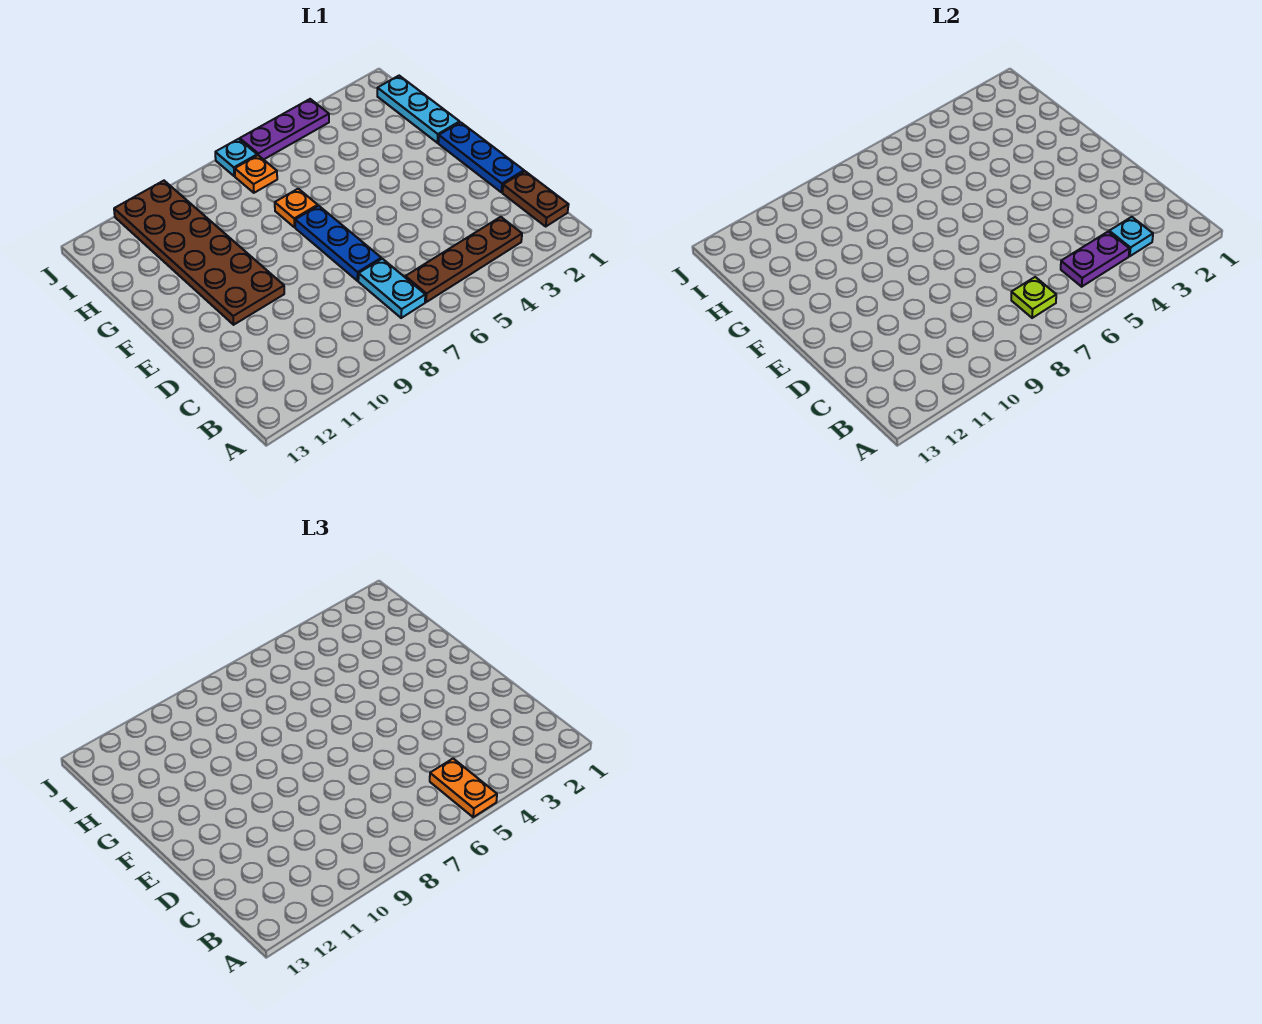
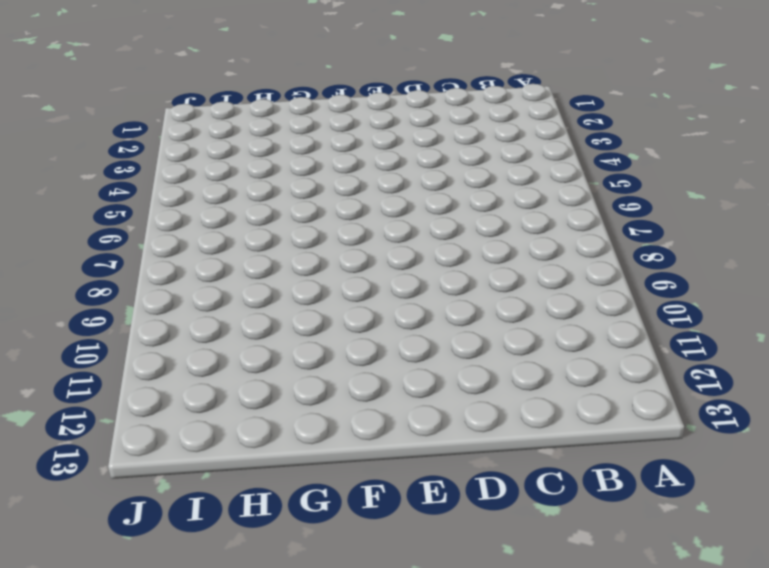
none -> brown 1x2 plate [502,171,569,226]
none -> brown 1x4 plate [405,217,522,302]
none -> cyan 1x2 plate [358,259,425,318]

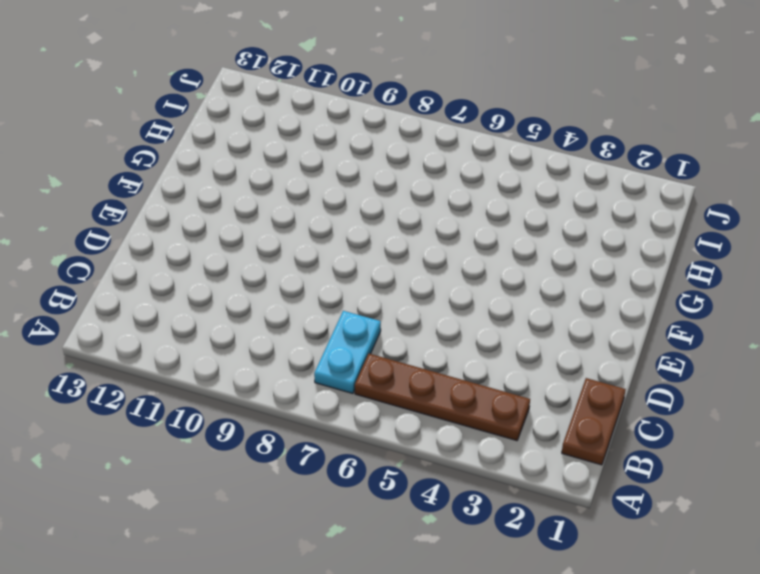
none -> blue 1x3 plate [438,122,524,192]
none -> blue 1x3 plate [295,206,381,281]
none -> brown 2x6 plate [114,181,284,325]

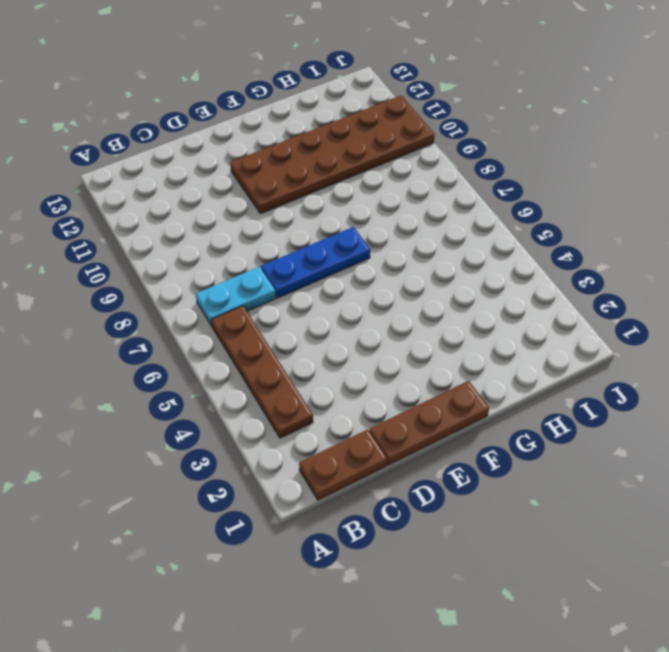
brown 1x3 plate [369,381,489,465] -> blue 1x3 plate [438,122,524,192]
none -> cyan 1x3 plate [377,76,460,143]
none -> orange 1x1 plate [275,189,318,227]
none -> orange 1x1 plate [235,155,277,193]

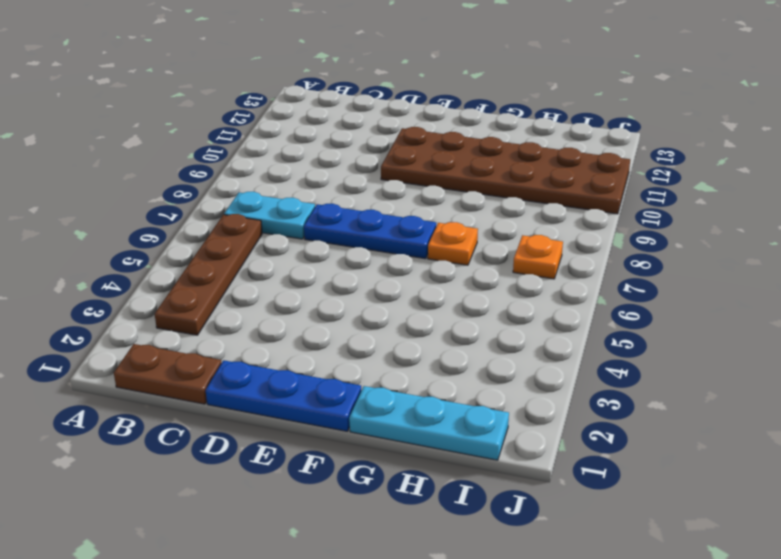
none -> purple 1x3 plate [240,99,329,160]
none -> cyan 1x1 plate [215,139,257,176]
none -> cyan 1x1 plate [1109,217,1153,256]

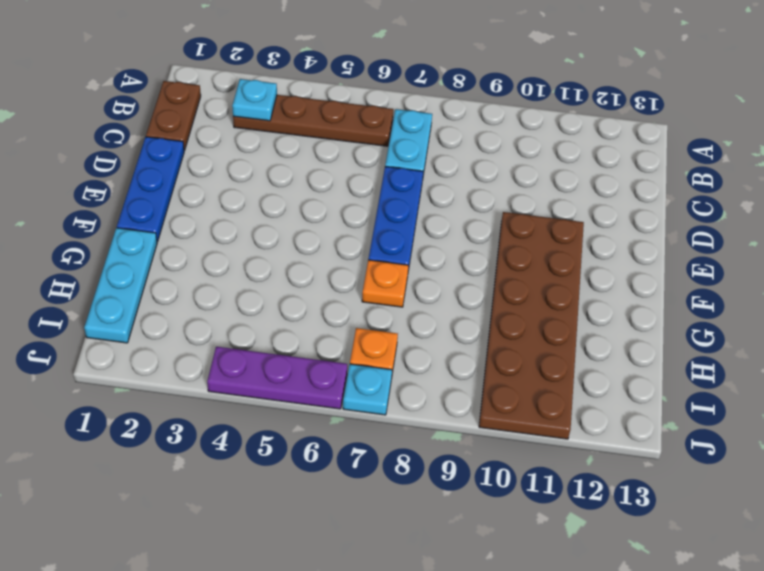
none -> purple 1x2 plate [1061,232,1129,287]
none -> lime 1x1 plate [1011,277,1056,318]
none -> orange 1x2 plate [430,759,497,817]

